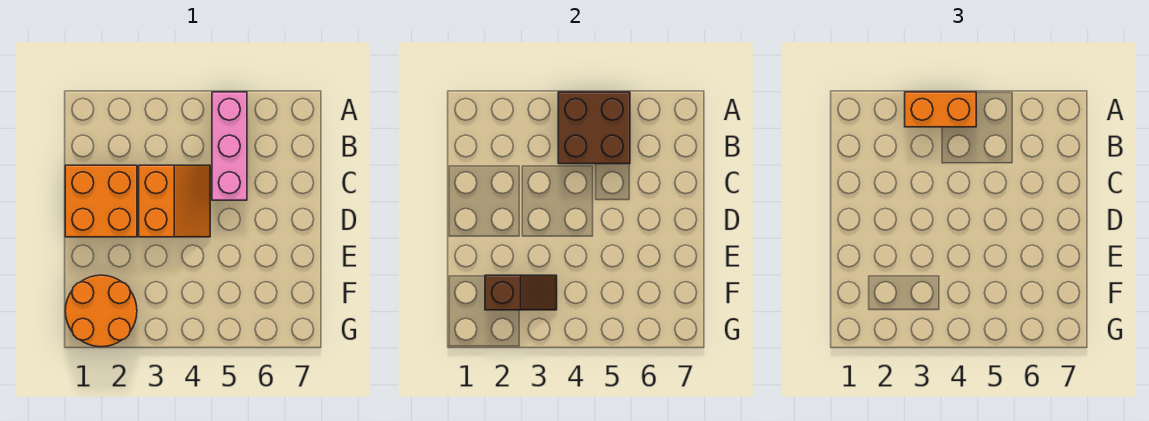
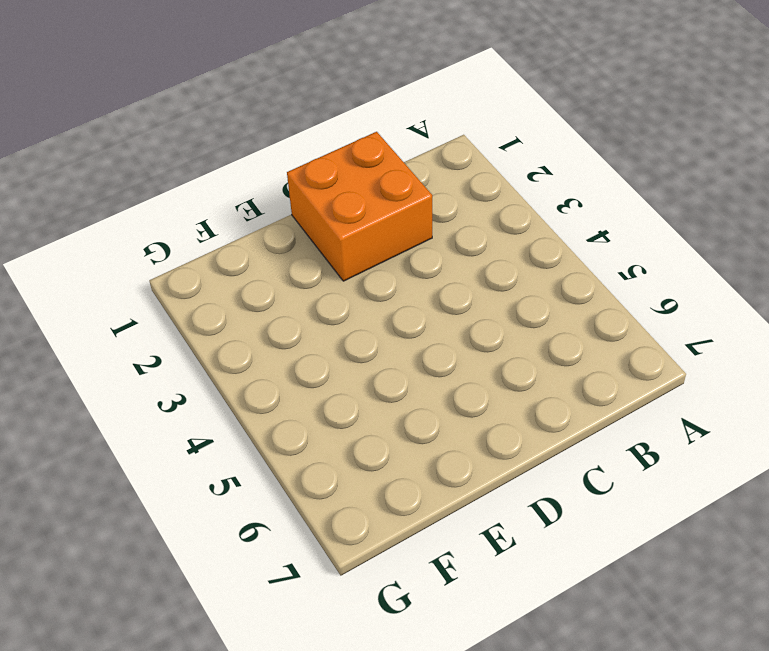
none -> pink 1x3 brick [212,92,247,200]
none -> orange 2x2 slope [139,165,210,237]

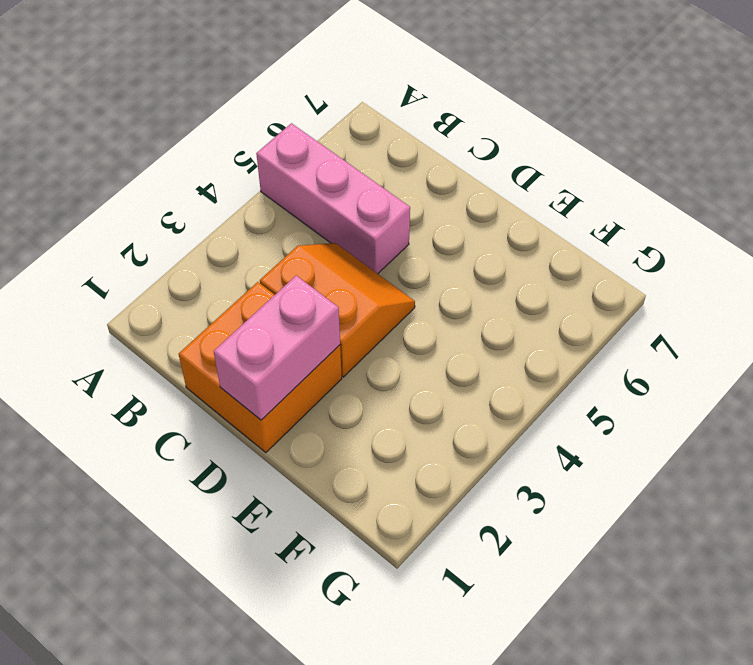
pink 1x2 brick [214,275,340,420] -> none
none -> orange 2x2 round brick [65,275,137,347]
none -> brown 2x2 brick [558,92,630,164]

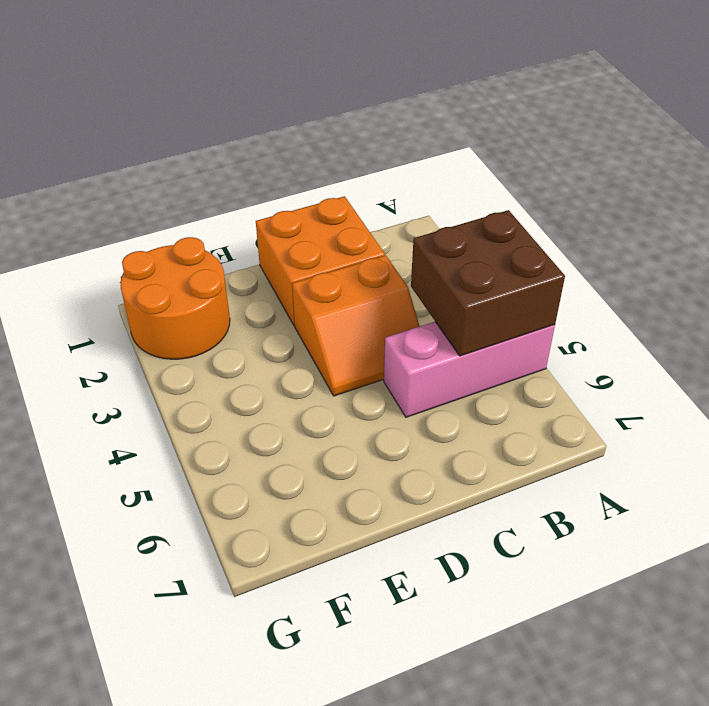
none -> brown 1x2 slope [485,275,557,310]
none -> orange 1x2 brick [905,92,976,127]

